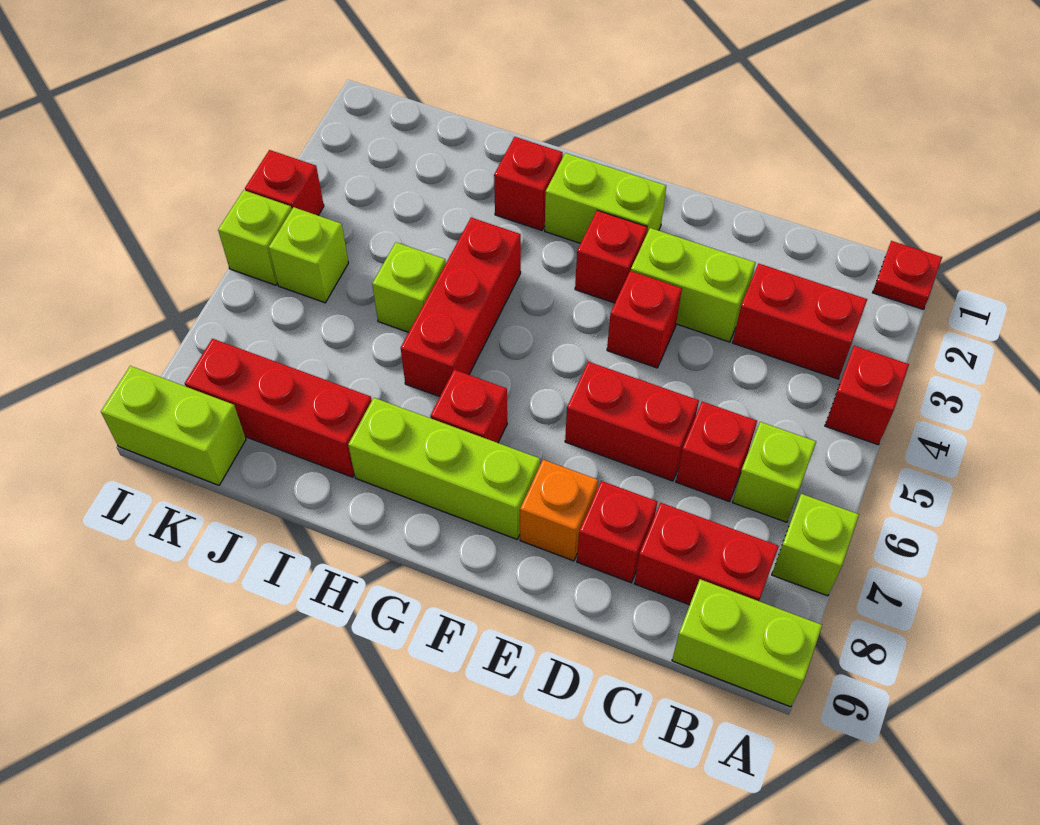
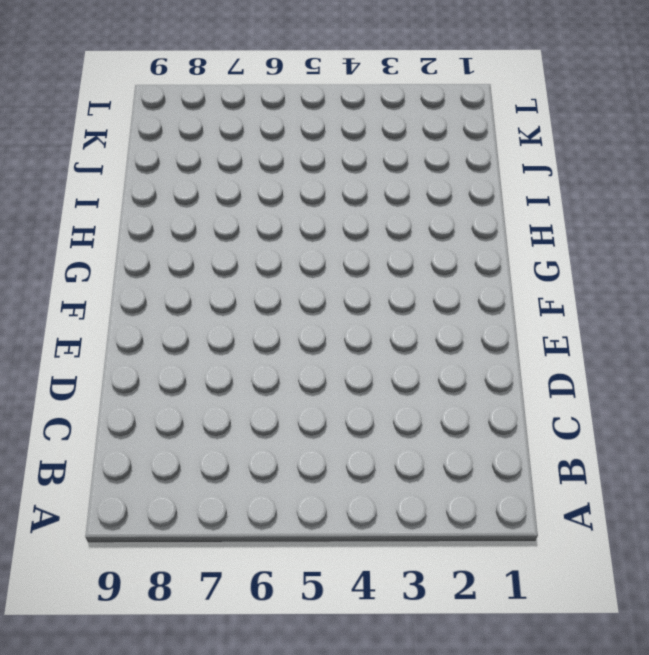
none -> red 1x1 plate [873,241,942,309]
none -> red 1x1 brick [825,346,909,445]
none -> lime 1x1 brick [772,494,859,596]

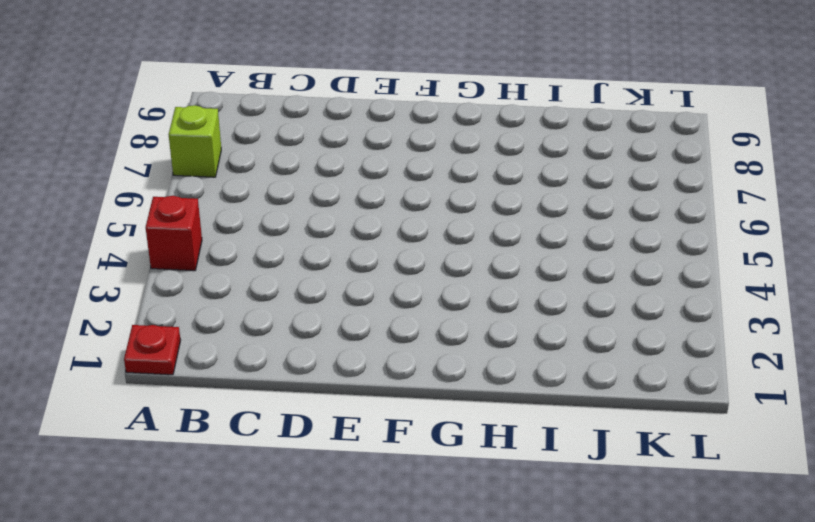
none -> lime 1x2 brick [672,579,822,707]
none -> red 1x2 brick [732,264,867,379]
none -> lime 1x1 brick [733,422,816,522]

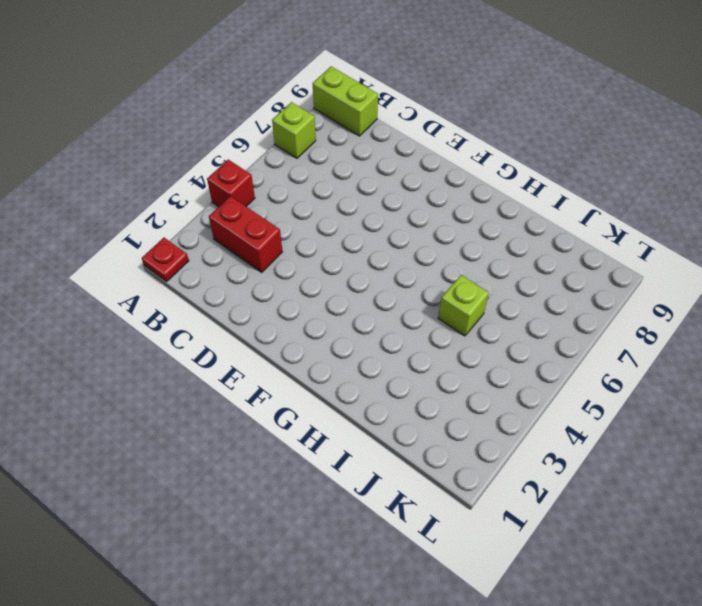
none -> lime 1x1 brick [733,422,816,522]
none -> red 1x2 brick [634,503,779,605]
none -> red 1x1 brick [676,402,757,502]

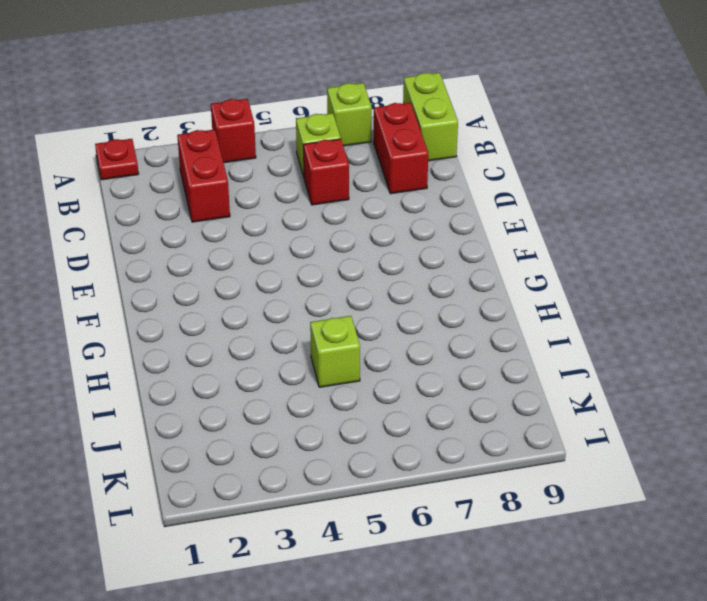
none -> lime 1x2 brick [631,228,755,342]
none -> red 1x2 brick [565,362,699,481]
none -> red 1x1 brick [577,481,657,583]

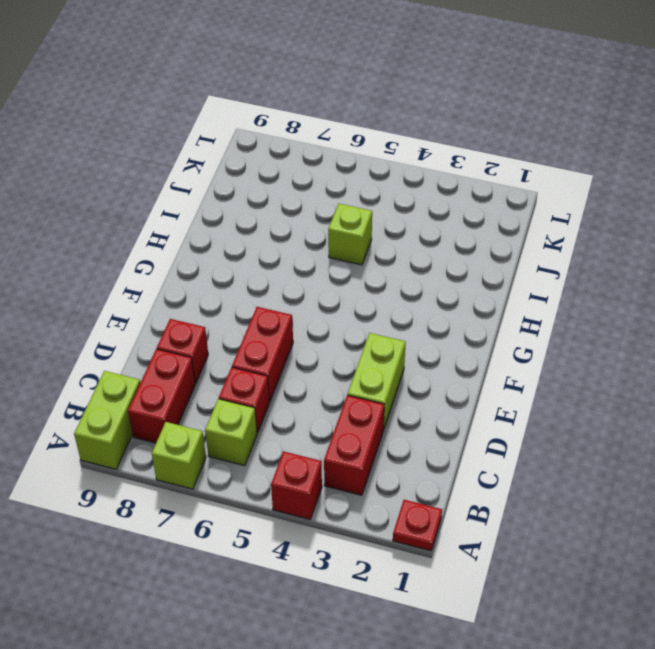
none -> red 1x1 brick [607,271,682,368]
none -> orange 1x1 brick [520,460,598,561]
none -> lime 1x2 brick [545,153,666,243]

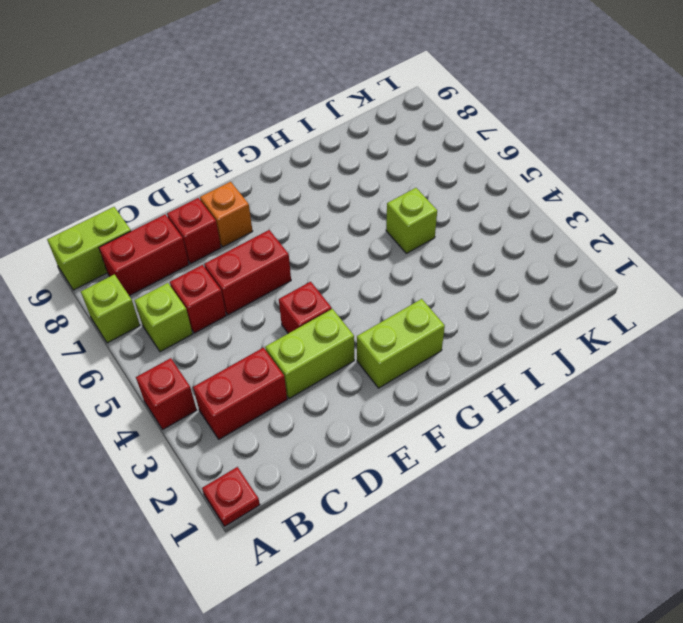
none -> red 1x1 brick [575,211,647,303]
none -> lime 1x3 brick [348,398,540,539]
none -> red 1x1 brick [430,370,507,443]

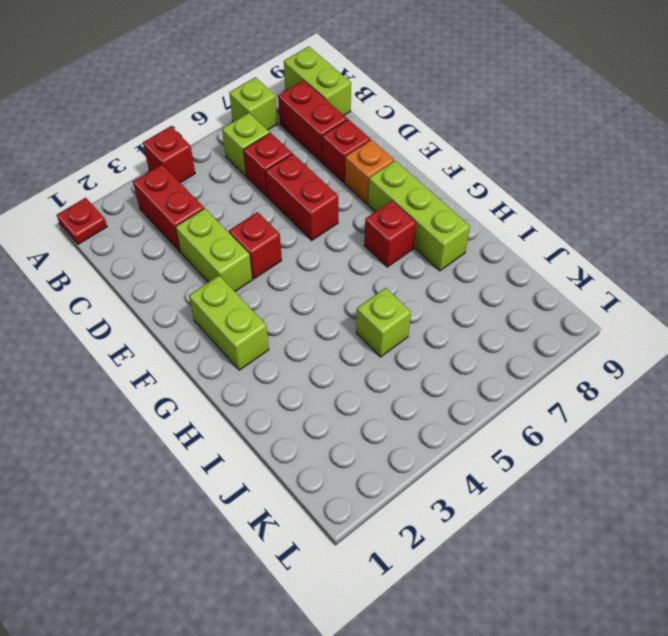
none -> red 1x1 brick [575,211,647,303]
none -> red 1x1 brick [494,137,563,230]
none -> red 1x3 brick [401,218,521,397]

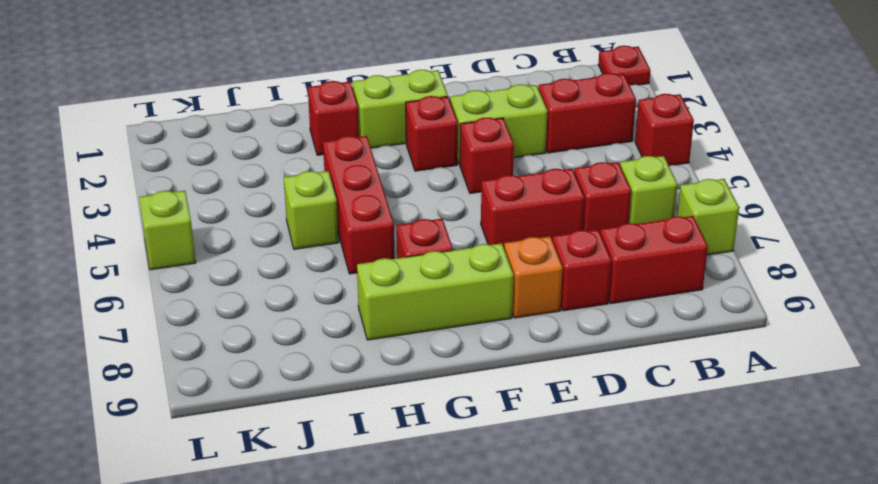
none -> lime 1x2 brick [672,579,822,707]
none -> red 1x3 brick [185,339,372,477]
none -> lime 1x1 brick [269,207,348,303]

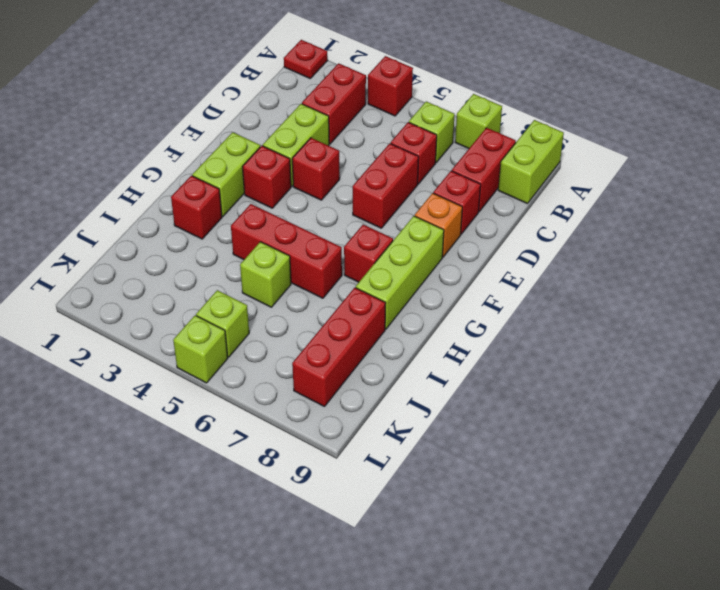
none -> lime 1x2 brick [101,366,246,485]
none -> red 1x1 brick [245,150,324,215]

